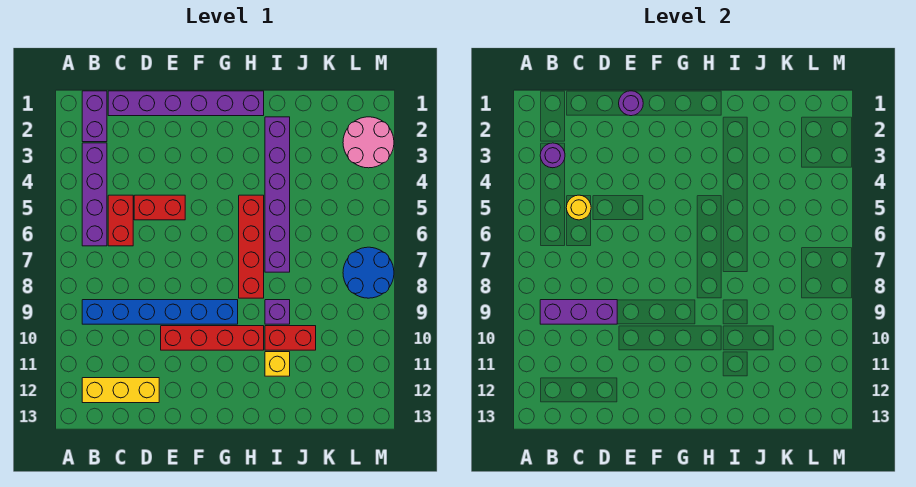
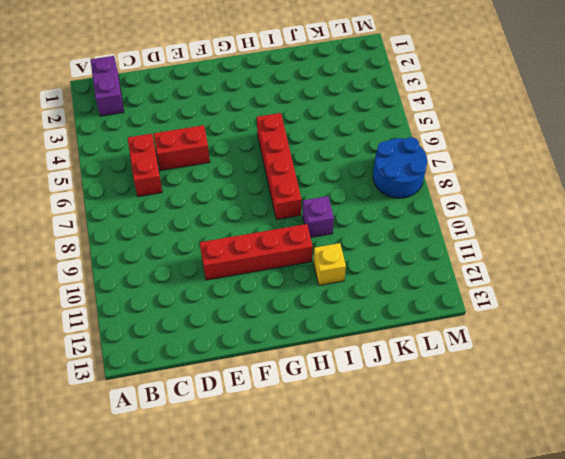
none -> purple 1x4 brick [82,143,107,246]
none -> blue 1x6 brick [82,300,238,324]
none -> yellow 1x3 brick [82,378,159,403]

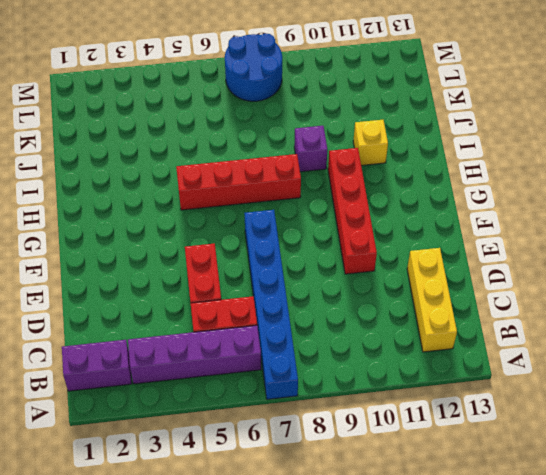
blue 1x6 brick [245,210,298,399] -> blue 1x6 brick moved to [82,300,238,324]
none -> purple 1x6 brick [108,91,264,116]
none -> purple 1x6 brick [265,117,290,272]
none -> red 1x2 brick [265,326,316,350]

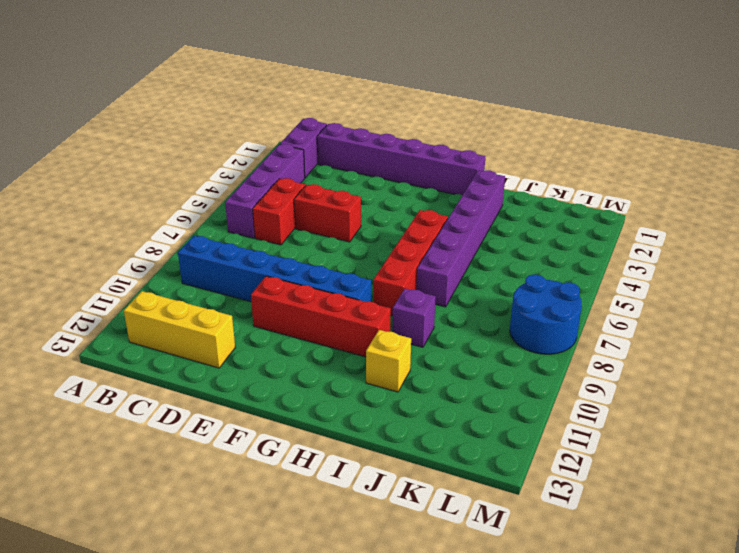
none -> red 1x2 brick [265,326,316,350]
none -> pink 2x2 round brick [343,117,394,168]
none -> purple 1x1 round brick [540,143,565,168]

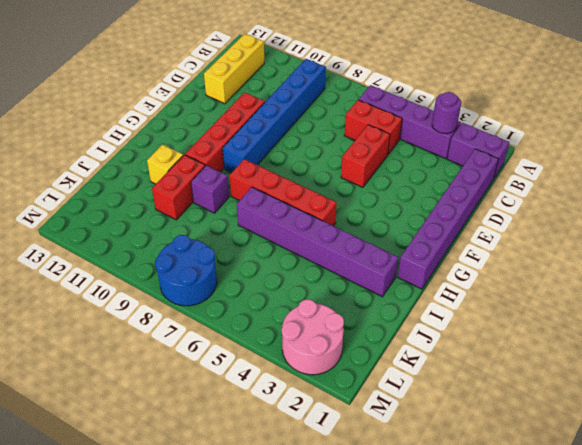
none -> purple 1x3 brick [540,300,617,324]
none -> yellow 1x1 round brick [566,195,591,220]
none -> purple 1x1 round brick [619,91,643,116]

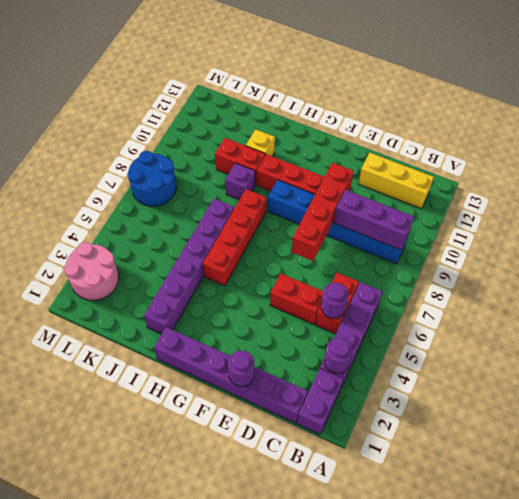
purple 1x1 round brick [321,282,349,318] -> yellow 1x1 round brick [566,195,591,220]
red 1x4 brick [292,163,354,261] -> none

